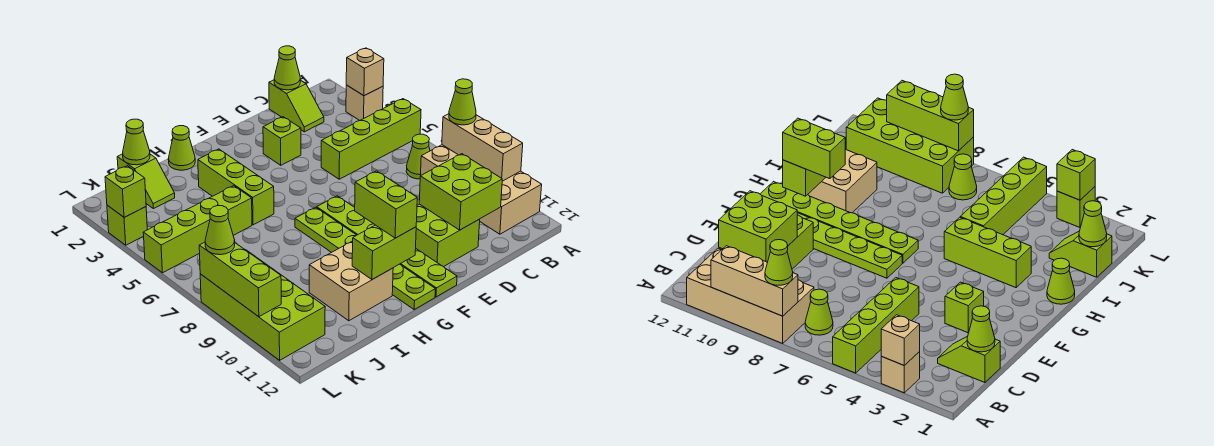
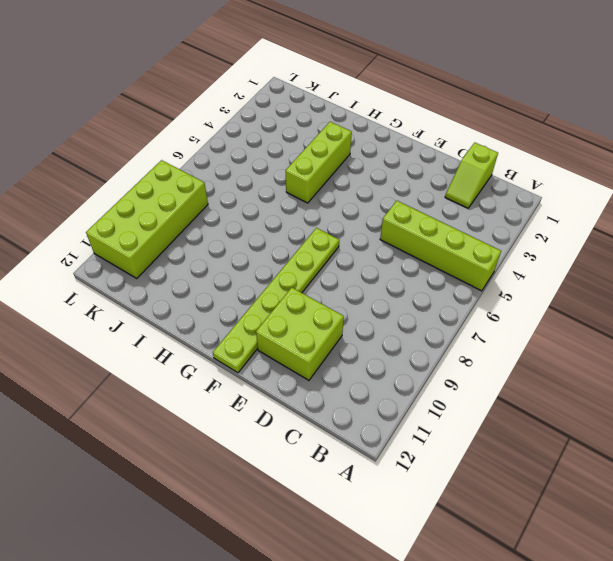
none -> tan 1x1 brick [346,85,383,121]
none -> tan 2x4 brick [421,145,542,234]
none -> lime 1x1 cone [406,134,430,179]

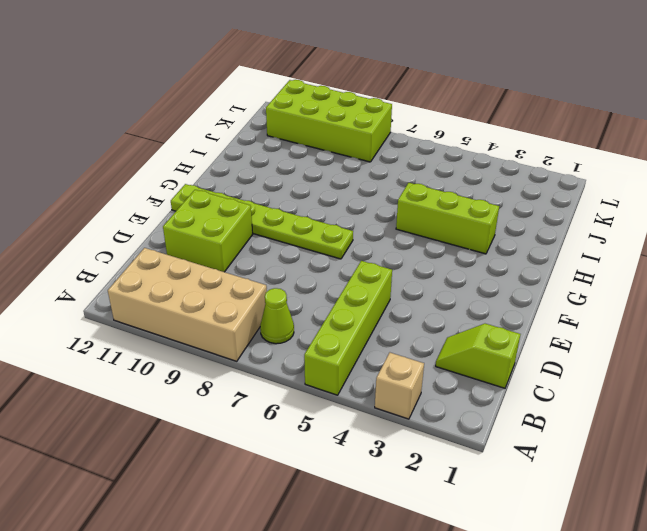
none -> lime 1x1 brick [263,117,301,165]
none -> lime 1x6 plate [295,207,435,309]
none -> lime 1x1 cone [168,126,195,170]

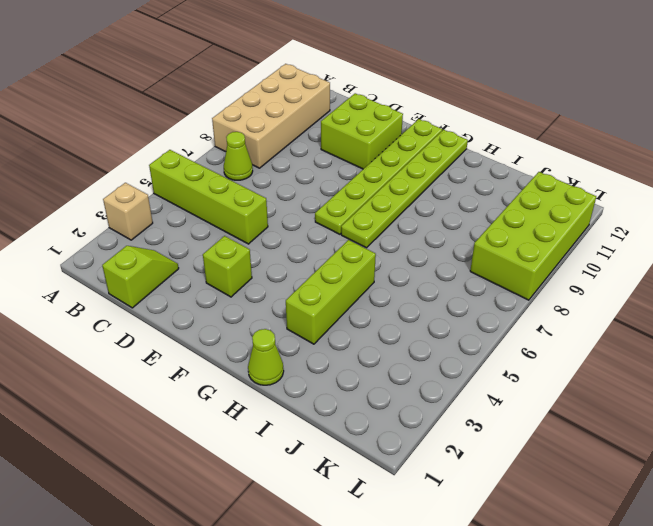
none -> tan 2x2 brick [309,241,393,321]
none -> lime 1x4 brick [143,186,252,273]
none -> lime 1x2 slope [117,154,175,209]

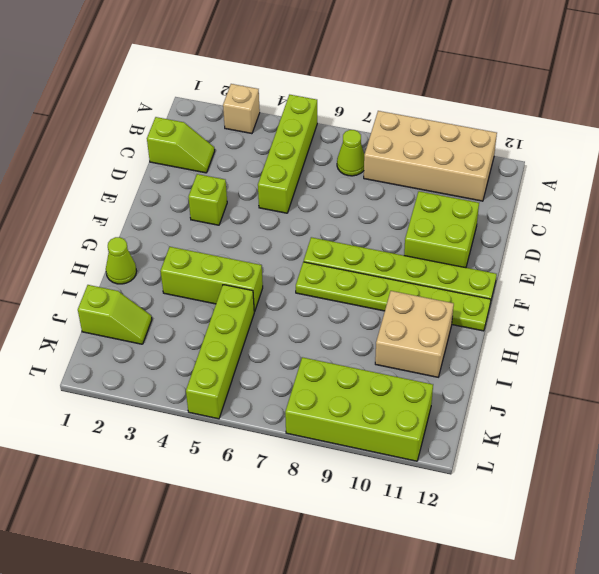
none -> lime 1x1 cone [949,154,977,200]
none -> lime 1x1 brick [107,205,147,245]
none -> tan 1x1 brick [346,48,384,96]

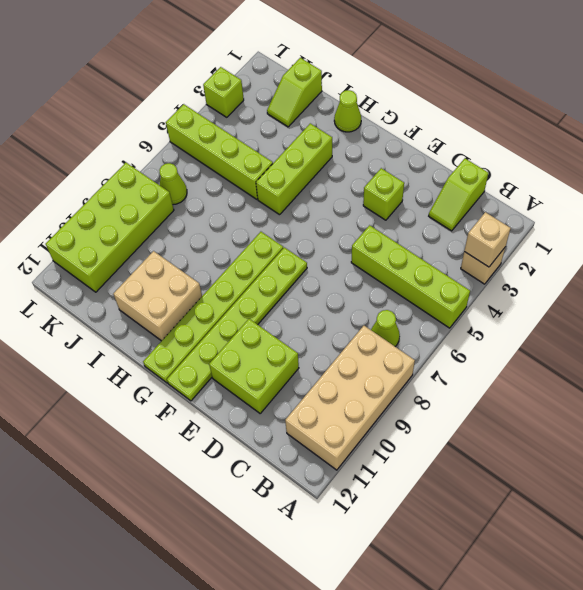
none -> tan 1x3 brick [442,114,523,181]
none -> lime 1x1 cone [274,46,300,90]
none -> lime 2x2 brick [419,154,502,230]

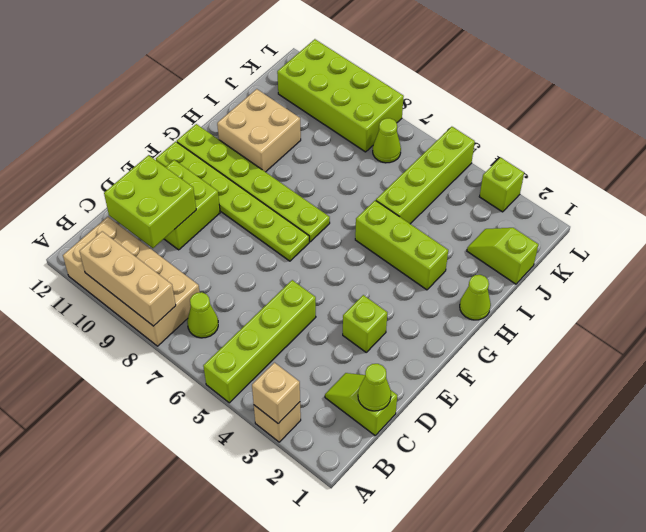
none -> lime 1x2 brick [352,225,416,280]
none -> lime 1x1 cone [123,119,150,165]
none -> lime 1x1 brick [105,166,146,217]

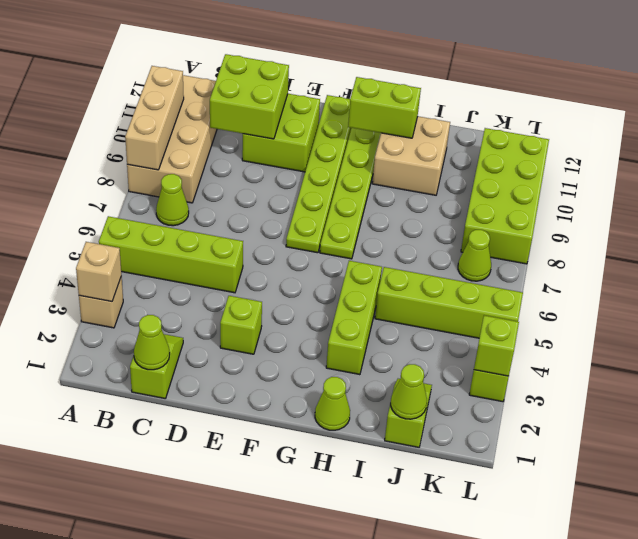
none -> lime 1x3 brick [199,242,281,317]
none -> lime 1x1 cone [449,79,476,125]
none -> lime 1x2 brick [355,171,417,238]

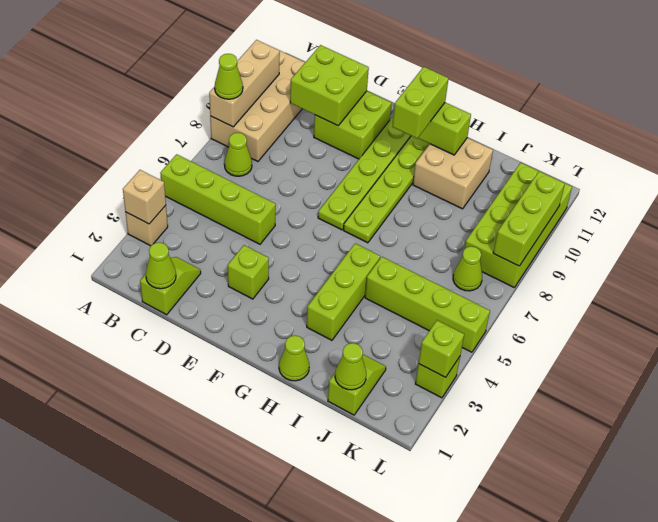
none -> lime 1x1 cone [205,206,235,255]

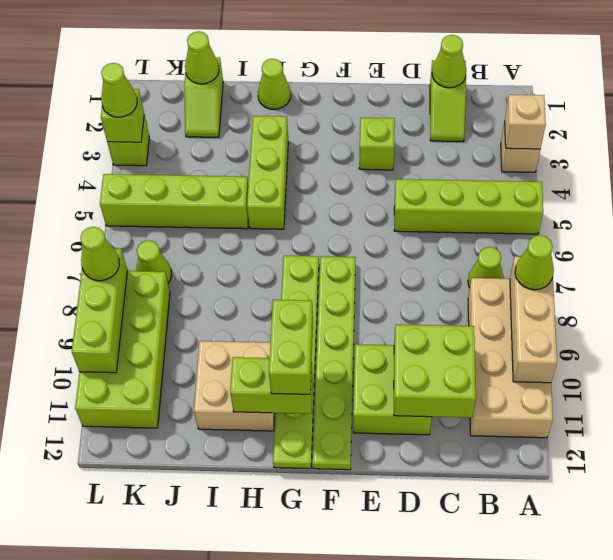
lime 1x1 cone [101,63,137,117] -> none

